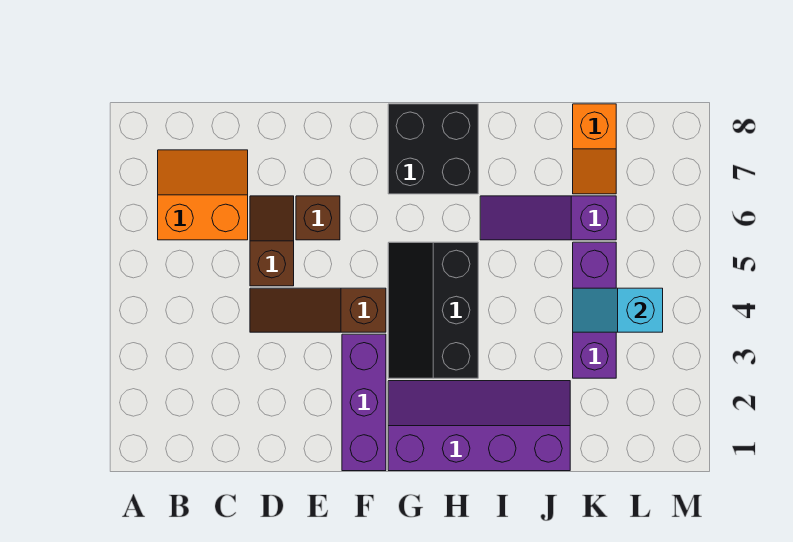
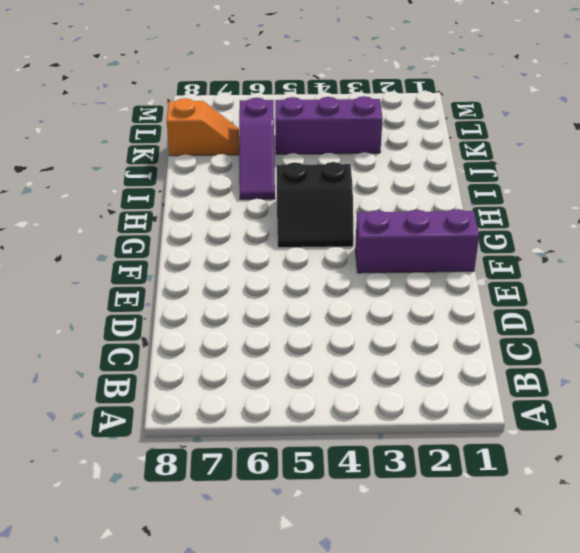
black 2x2 slope [276,162,354,248] -> black 2x3 slope [388,242,478,378]
none -> orange 2x2 slope [158,150,248,240]
none -> brown 1x3 slope [250,288,386,332]
none -> brown 1x2 slope [250,196,294,286]

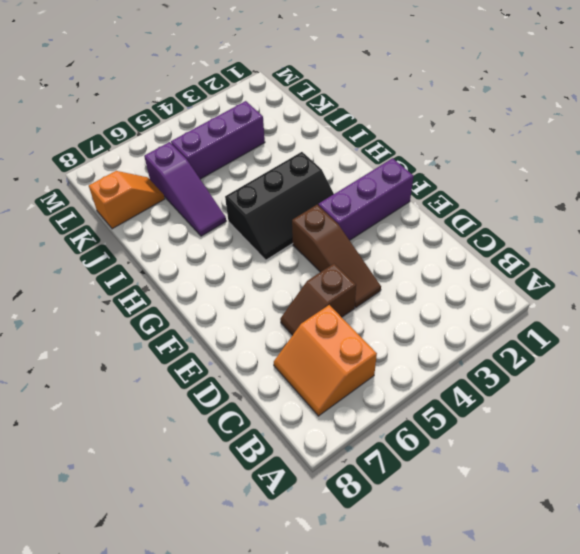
none -> brown 1x1 brick [296,196,340,240]
none -> purple 2x4 slope [388,381,570,471]
none -> black 2x2 brick [388,104,478,194]

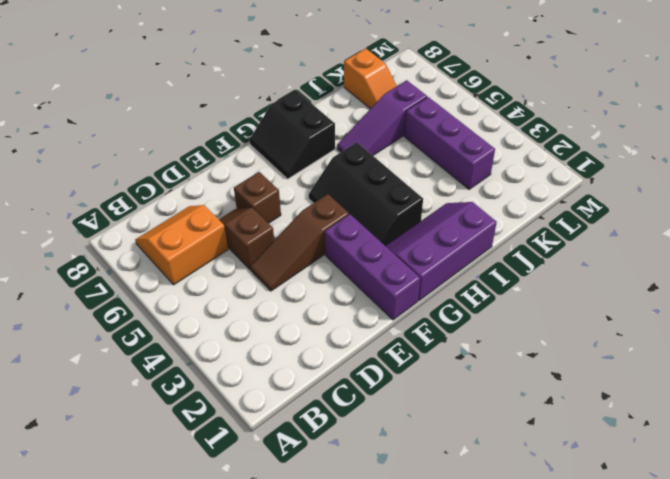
purple 2x3 slope [386,202,497,301] -> purple 2x4 slope [388,381,570,471]
black 2x2 slope [249,90,335,179] -> black 2x2 brick [388,104,478,194]
none -> cyan 1x2 slope [573,288,663,332]

